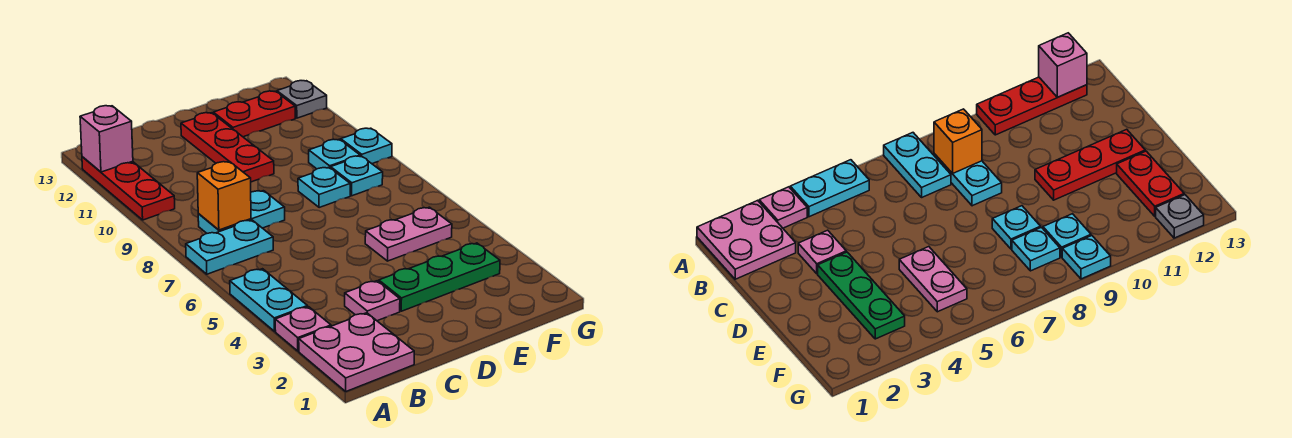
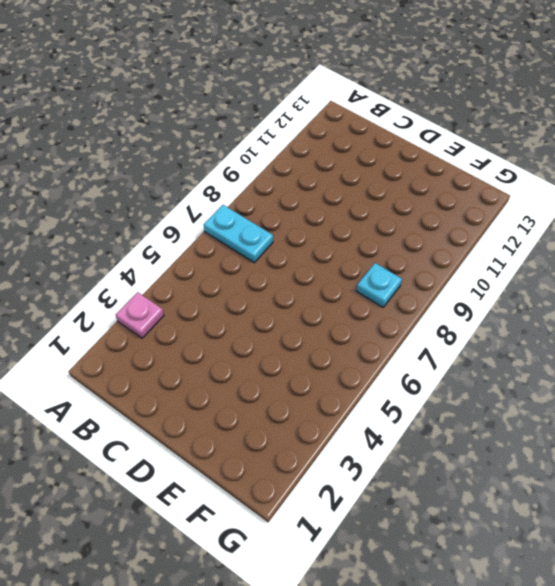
none -> pink 2x2 plate [299,313,414,391]
none -> cyan 1x2 plate [230,269,307,331]
none -> red 1x3 plate [82,157,175,220]

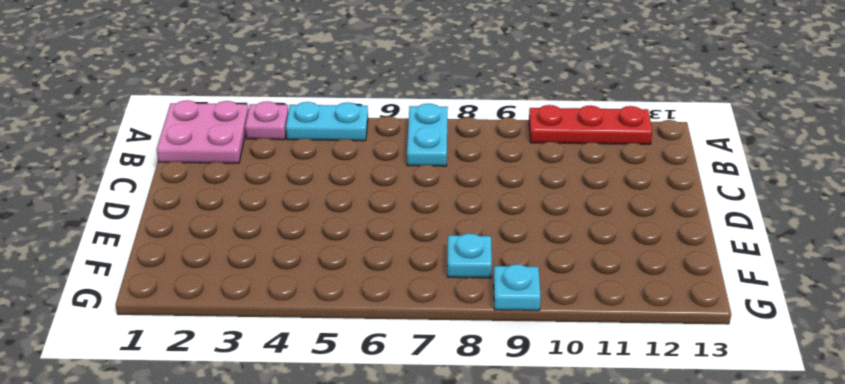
none -> cyan 1x2 plate [198,191,285,233]
none -> pink 1x1 plate [345,281,400,321]
none -> green 1x3 plate [379,243,500,311]

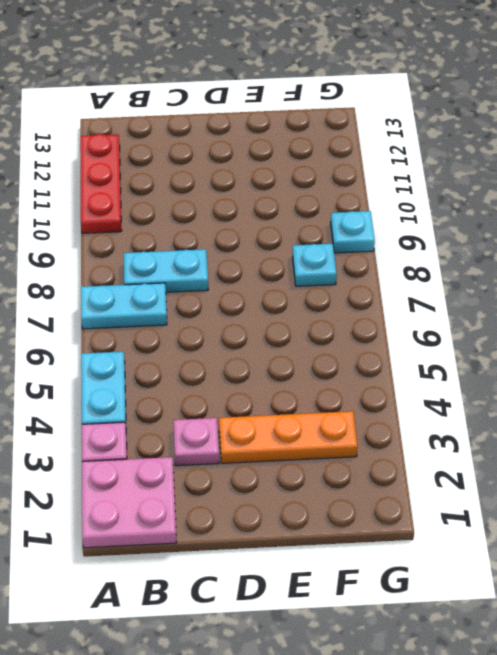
orange 1x3 plate [219,411,358,463] -> green 1x3 plate [379,243,500,311]
none -> red 1x3 plate [181,113,274,182]
none -> pink 1x2 plate [365,207,452,261]
none -> cyan 1x1 plate [298,167,350,208]

